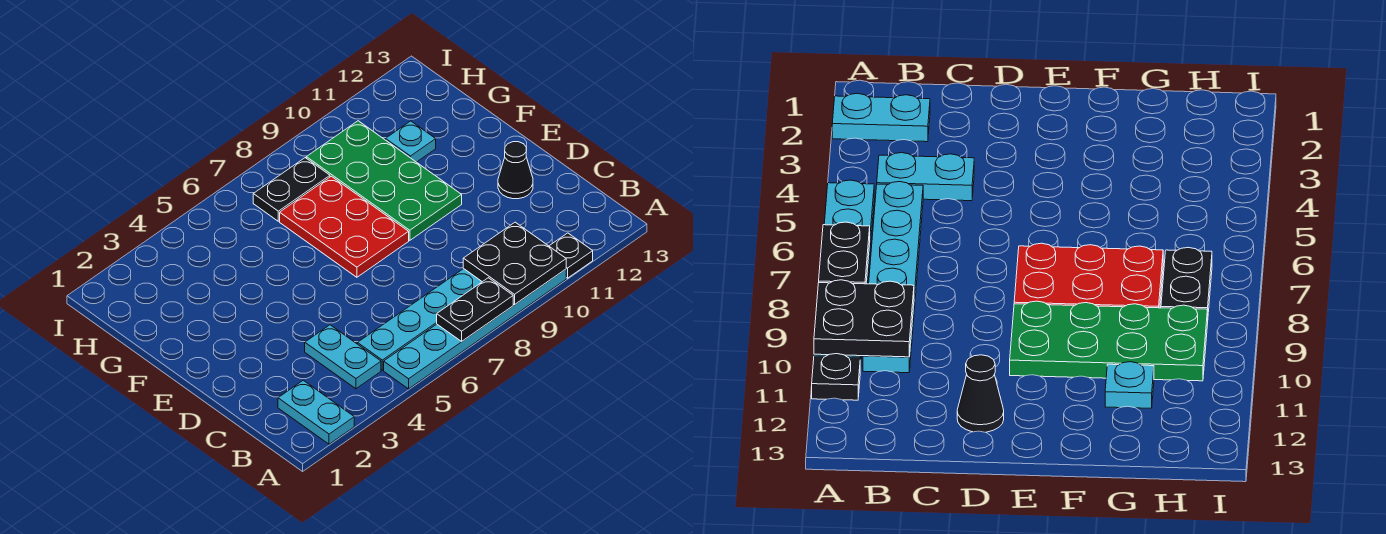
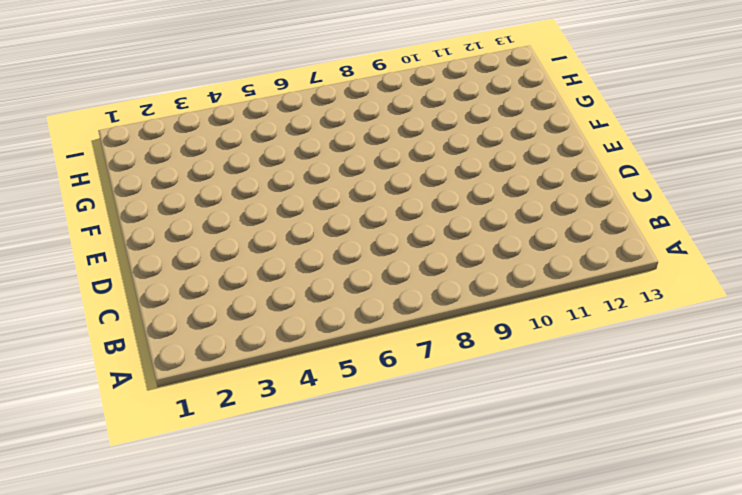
none -> cyan 1x2 plate [278,380,354,444]
none -> cyan 1x6 plate [384,269,566,389]
none -> black 1x1 plate [549,233,593,278]

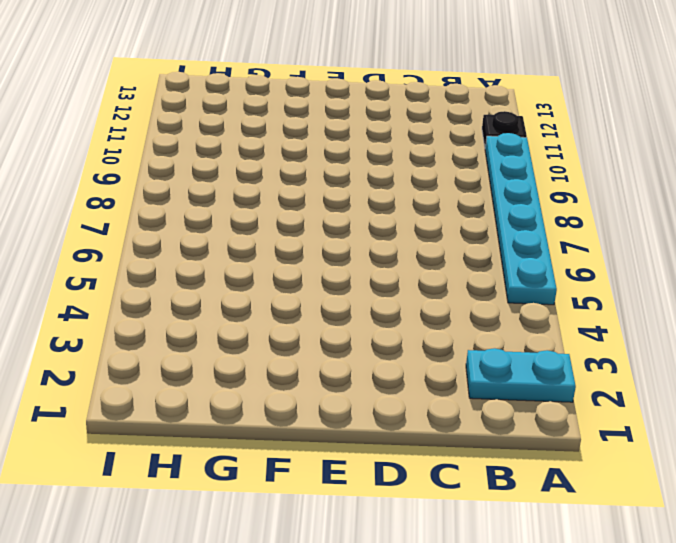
none -> cyan 1x2 plate [305,325,381,389]
none -> cyan 1x6 plate [357,269,482,370]
none -> black 1x1 cone [498,142,533,199]

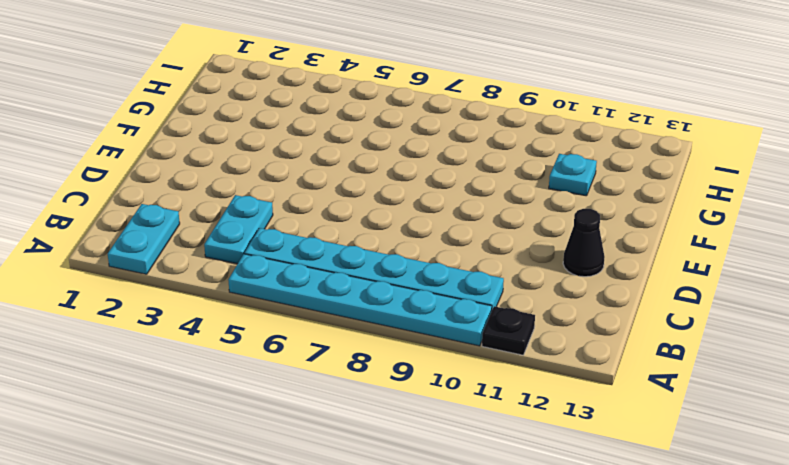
none -> red 2x3 plate [280,176,409,277]
none -> green 2x4 plate [306,121,462,240]
none -> black 1x2 plate [253,158,330,221]

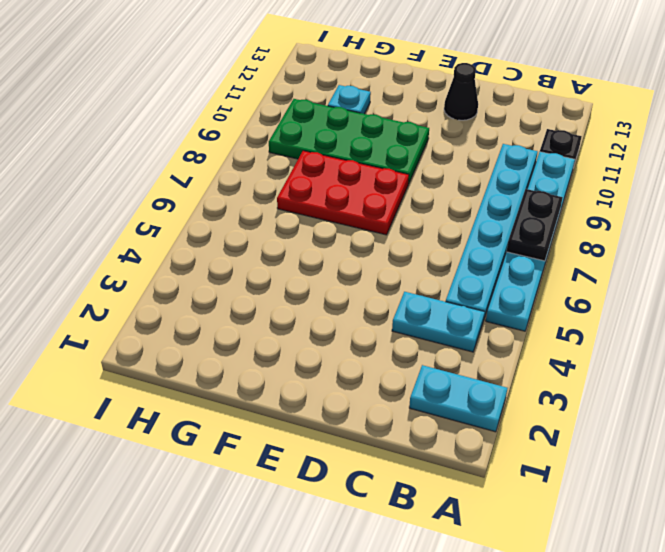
none -> black 1x2 plate [253,158,330,221]
none -> black 2x2 plate [463,222,566,305]

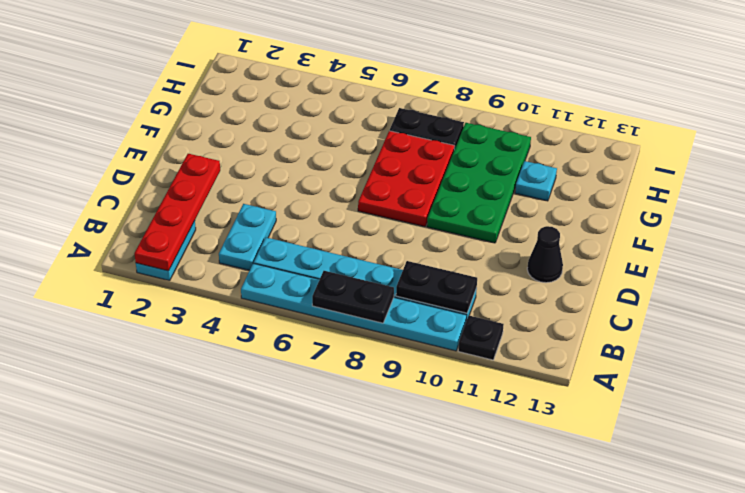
red 1x4 plate [134,154,220,271] -> none
black 1x2 plate [396,261,477,313] -> black 2x2 plate [463,222,566,305]

